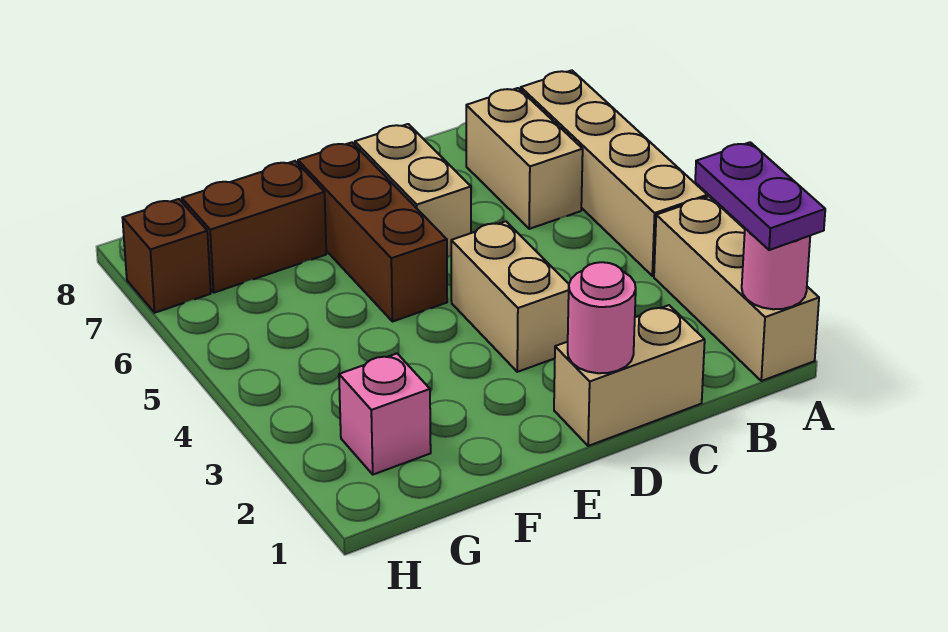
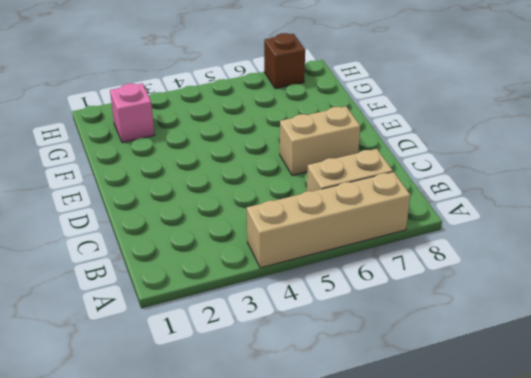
none -> tan 1x3 brick [654,197,819,381]
none -> tan 1x2 brick [554,305,705,446]
none -> tan 1x2 brick [451,221,569,372]

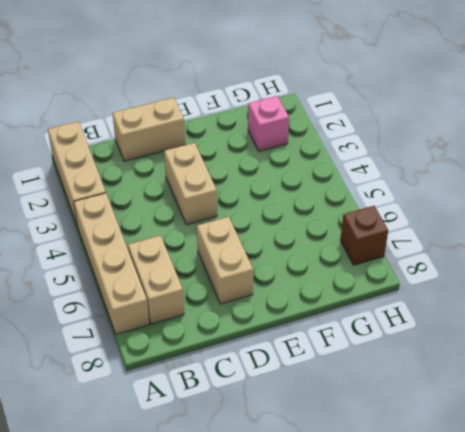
none -> brown 1x3 brick [298,142,447,322]
none -> brown 1x2 brick [182,161,326,293]
none -> pink 1x1 round brick [742,229,810,309]

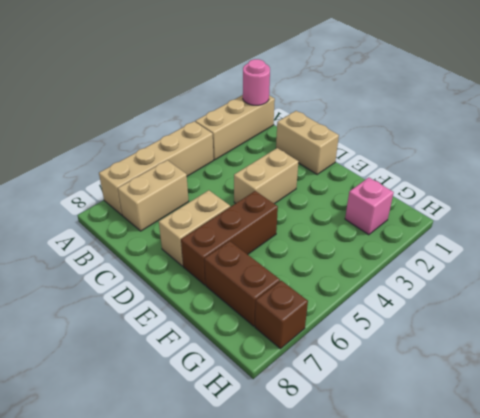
none -> pink 1x1 round brick [568,262,636,373]
none -> purple 1x2 plate [695,142,825,250]

